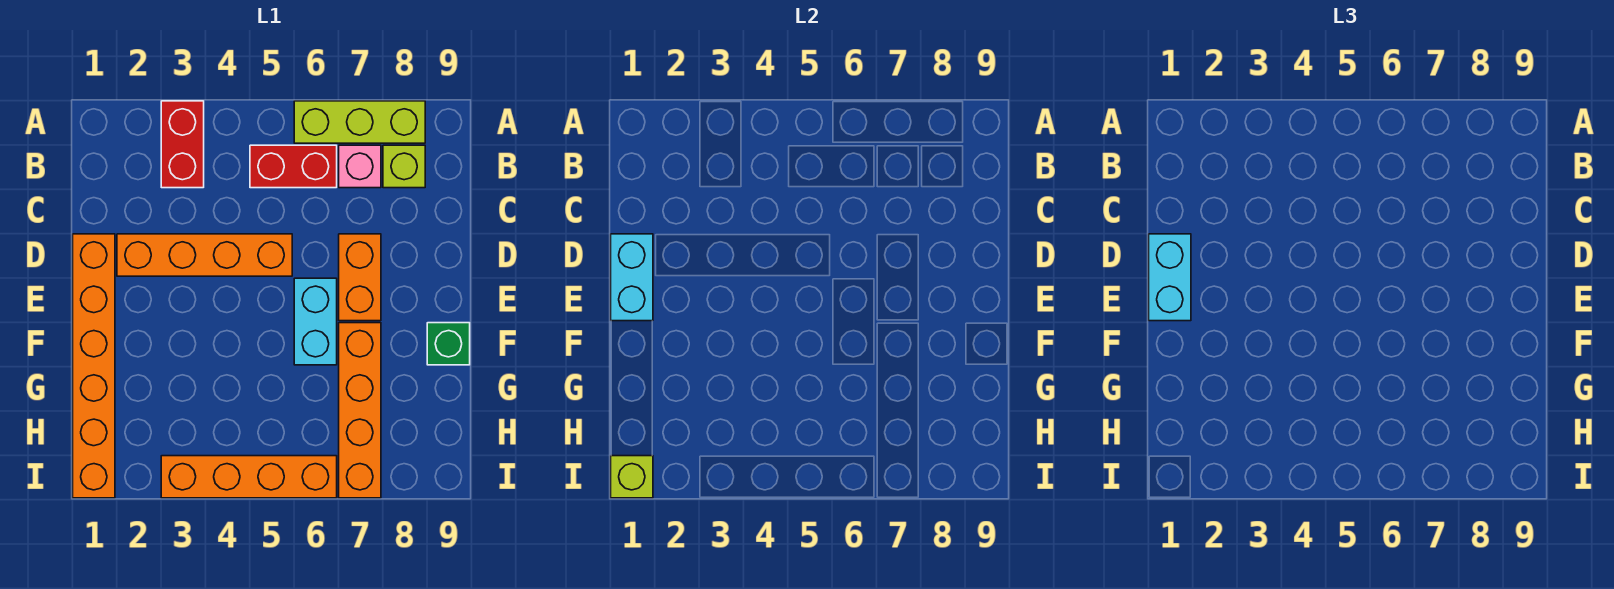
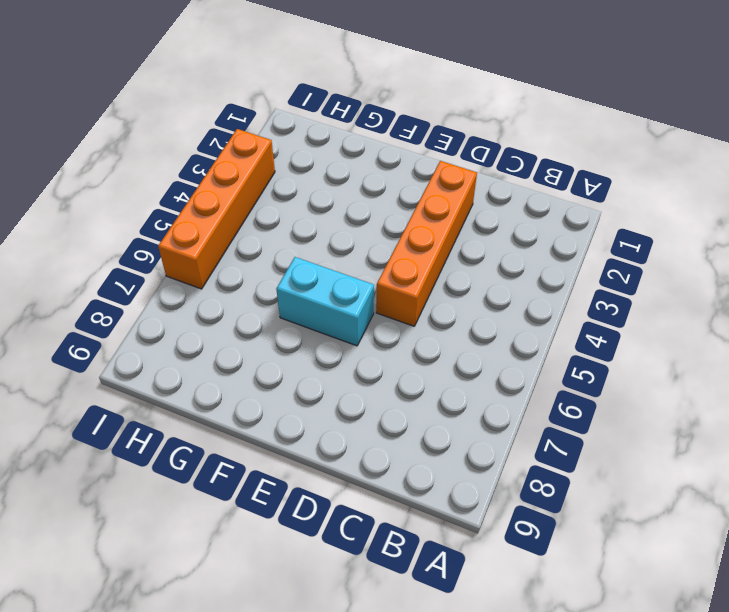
none -> red 1x2 brick [161,101,204,188]
none -> lime 1x3 brick [294,101,425,143]
none -> red 1x2 brick [250,145,337,188]

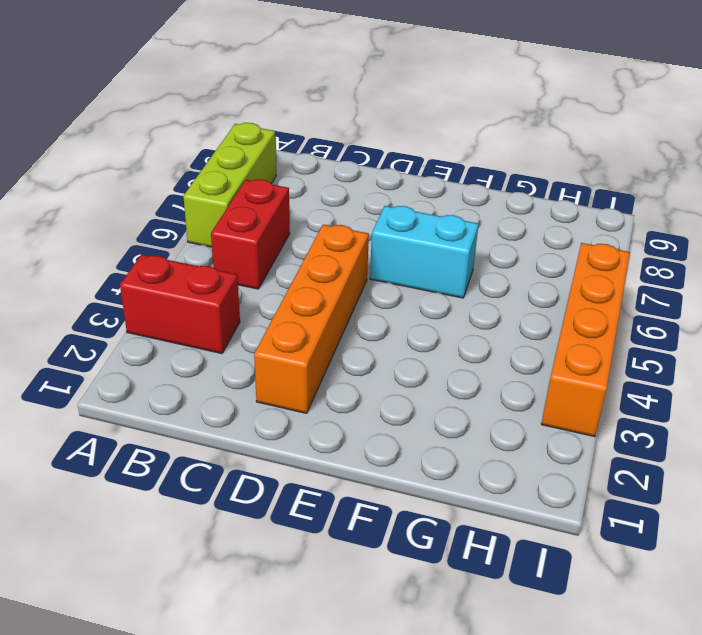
none -> pink 1x1 brick [339,145,381,188]
none -> lime 1x1 brick [383,145,425,188]
none -> orange 1x6 brick [73,234,115,498]

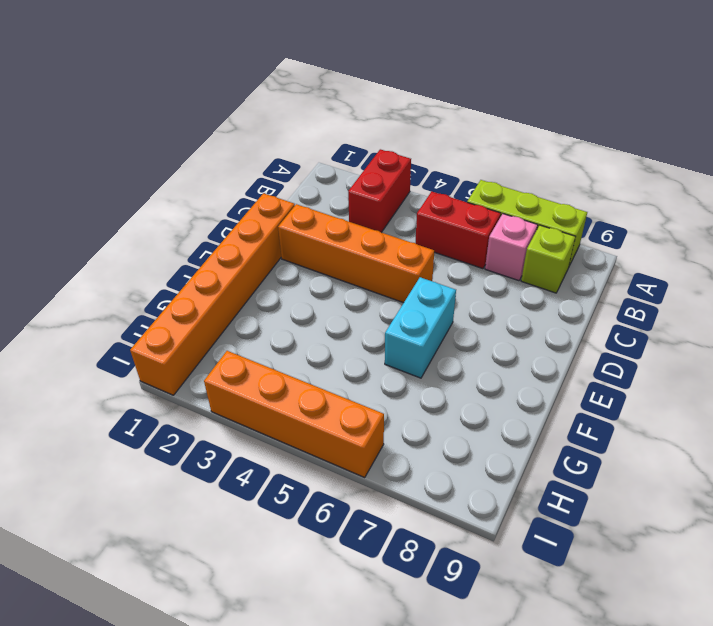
none -> orange 1x2 brick [339,234,381,321]
none -> orange 1x4 brick [339,323,381,498]
none -> green 1x1 brick [427,323,470,365]

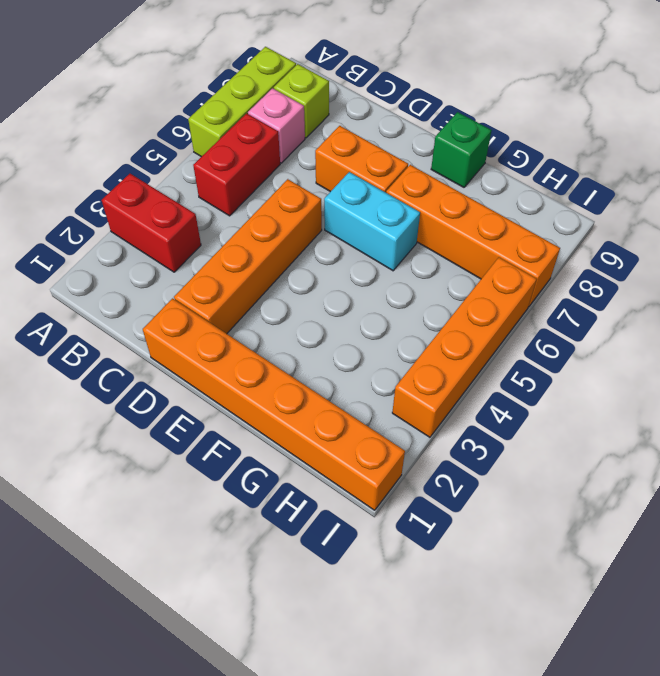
none -> cyan 1x2 brick [611,234,653,321]
none -> lime 1x1 brick [611,456,653,498]
none -> cyan 1x2 brick [1149,234,1191,321]

